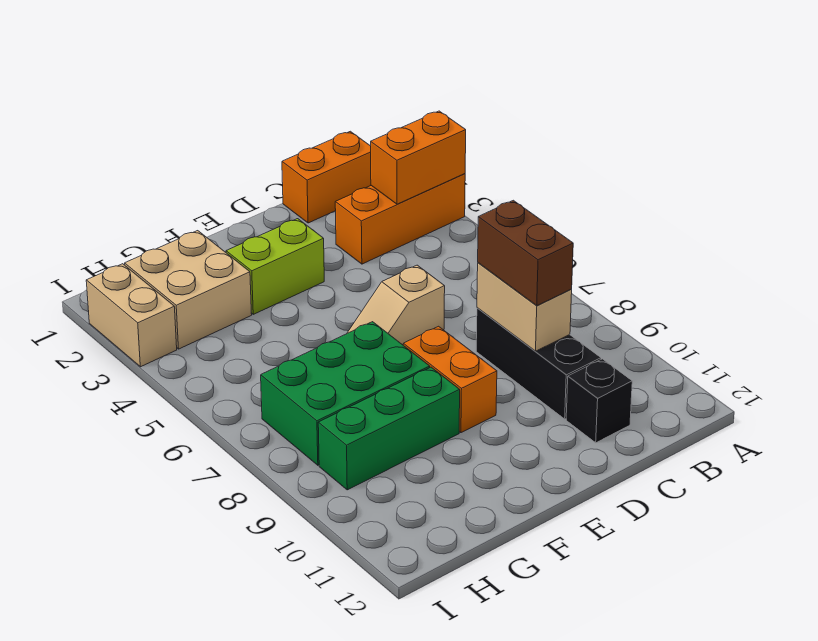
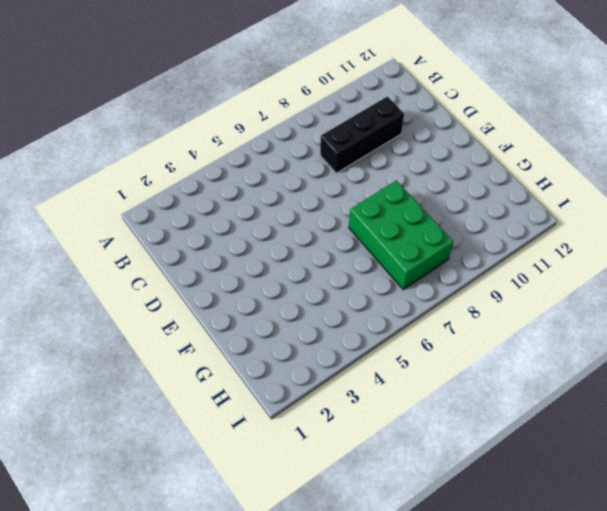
none -> orange 1x3 brick [335,174,465,264]
none -> orange 1x2 brick [282,131,371,223]
none -> black 1x1 brick [566,359,632,443]

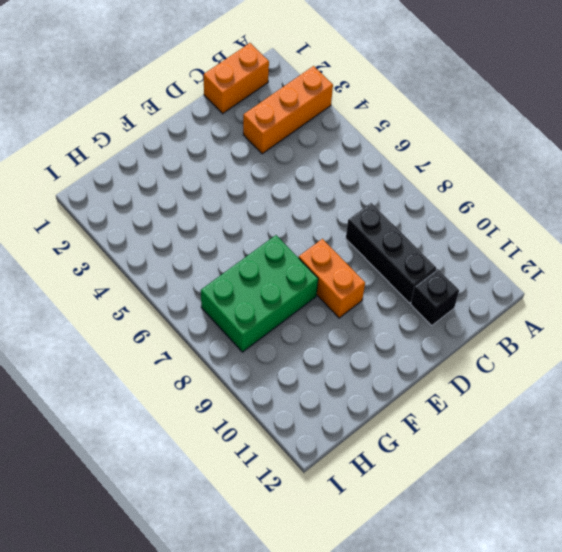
none -> tan 1x2 slope [347,265,445,345]
none -> lime 1x2 brick [226,219,324,314]
none -> green 1x3 brick [318,367,460,490]

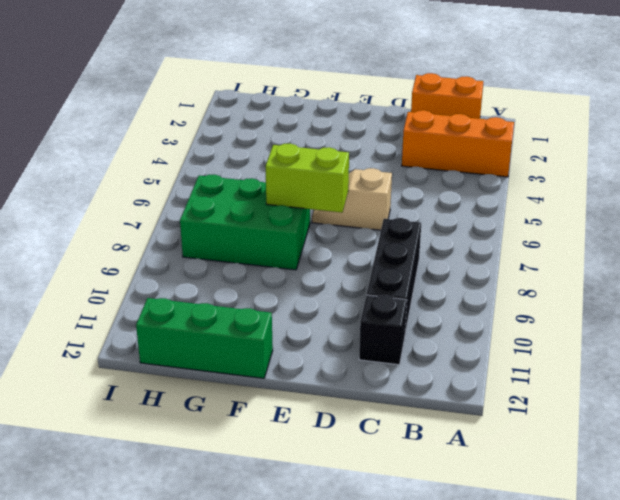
lime 1x2 brick [265,144,349,213] -> lime 1x2 brick moved to [226,219,324,314]
green 1x3 brick [136,298,273,378] -> green 1x3 brick moved to [318,367,460,490]
none -> orange 1x2 brick [403,326,497,433]
none -> tan 2x2 brick [125,231,252,349]
none -> tan 1x2 brick [86,264,177,367]

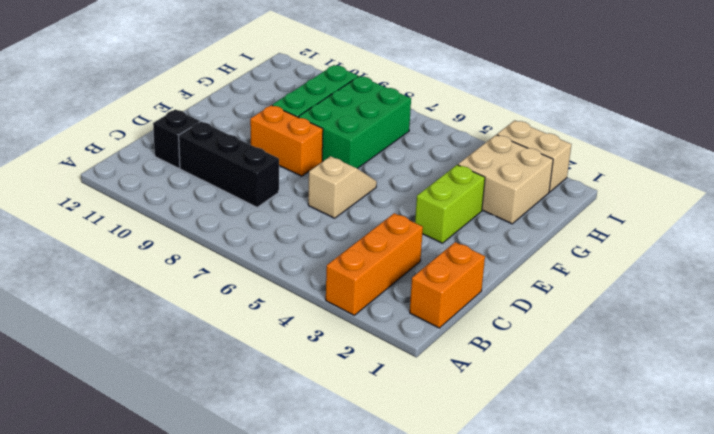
none -> orange 1x2 brick [371,111,466,204]
none -> tan 1x2 brick [477,263,572,351]
none -> brown 1x2 brick [478,200,573,306]

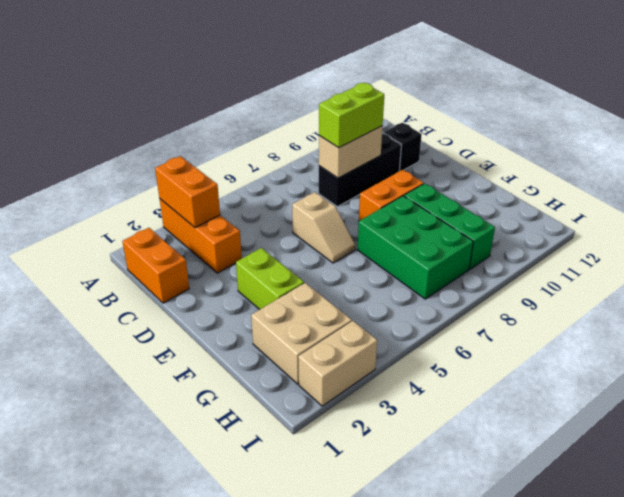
lime 1x2 brick [319,83,384,148] -> brown 1x2 brick [478,200,573,306]

